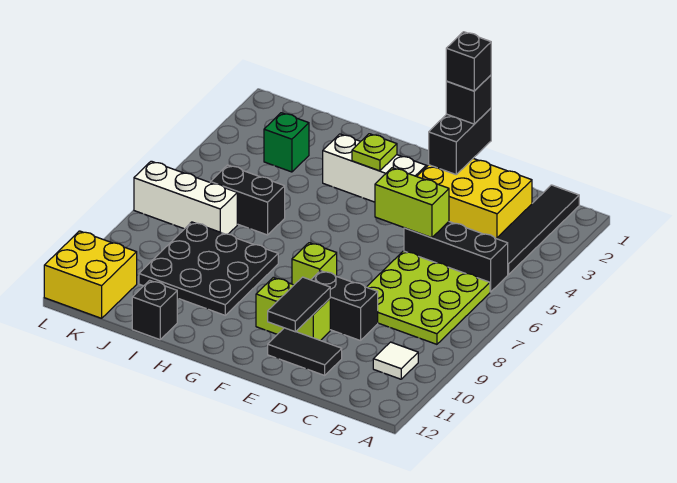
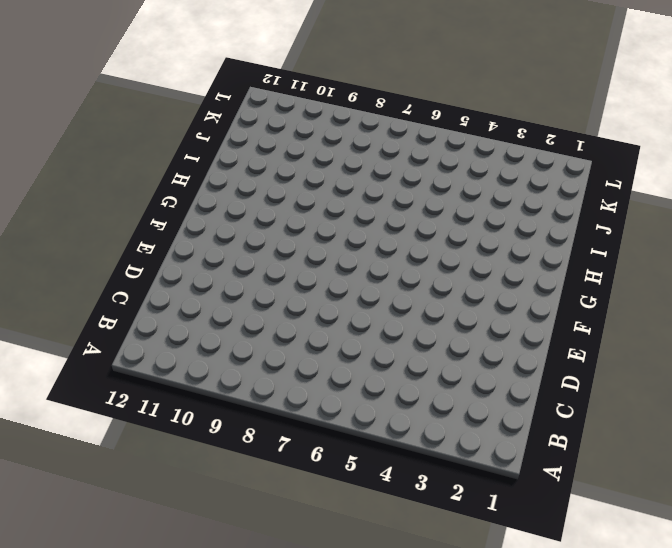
none -> black 1x4 tile [496,185,579,275]
none -> black 1x3 brick [404,222,508,292]
none -> lime 3x3 plate [367,251,490,344]

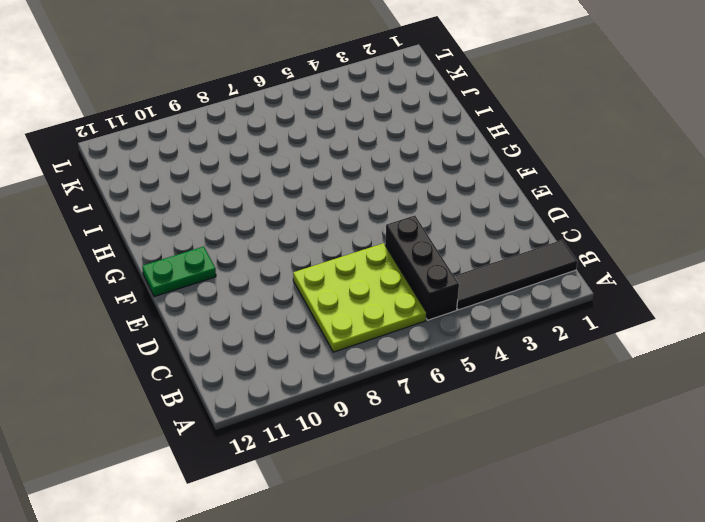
green 1x2 plate [142,246,216,297] -> none
none -> white 1x1 tile [373,342,418,379]
none -> yellow 2x3 brick [417,159,532,238]
none -> black 1x2 brick [311,271,378,341]

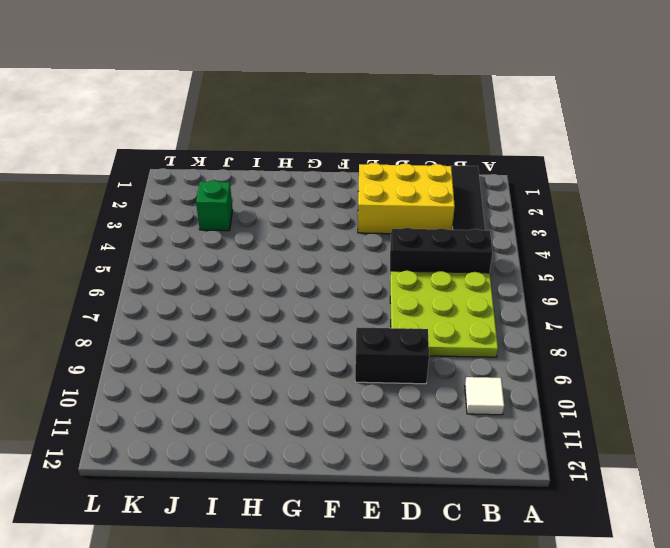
none -> black 1x2 tile [268,328,342,375]
none -> lime 1x2 brick [256,277,330,341]
none -> white 1x3 brick [323,134,426,202]

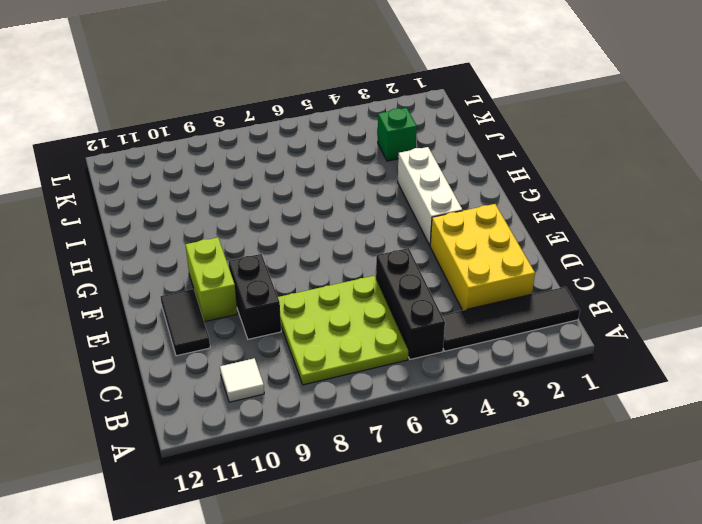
none -> lime 1x1 brick [292,243,337,285]
none -> black 3x3 plate [139,222,278,315]
none -> black 1x2 brick [210,165,285,235]

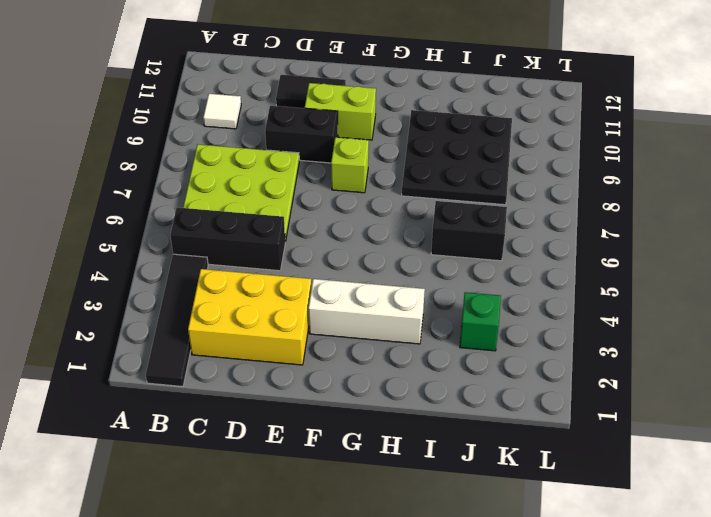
none -> black 1x1 brick [132,280,177,340]
none -> white 1x3 brick [134,161,237,234]
none -> yellow 2x2 brick [44,231,137,318]

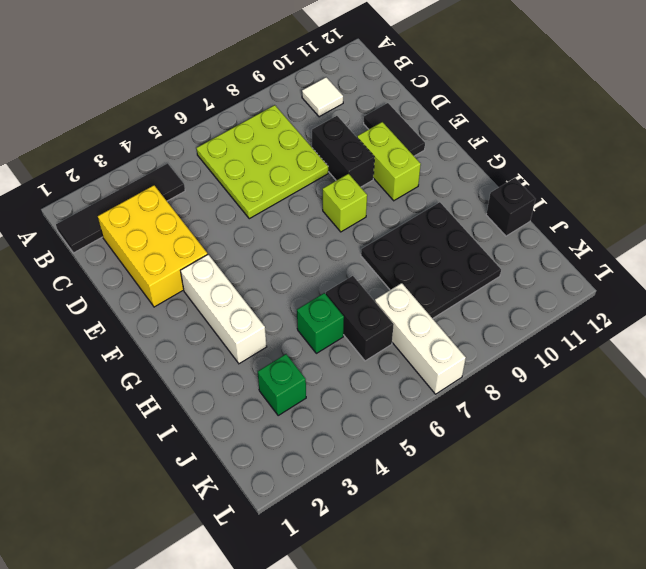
green 1x1 brick [297,293,344,353] -> none
none -> black 1x3 brick [404,222,508,292]
none -> yellow 2x2 brick [44,231,137,318]
none -> lime 1x2 brick [375,168,449,238]

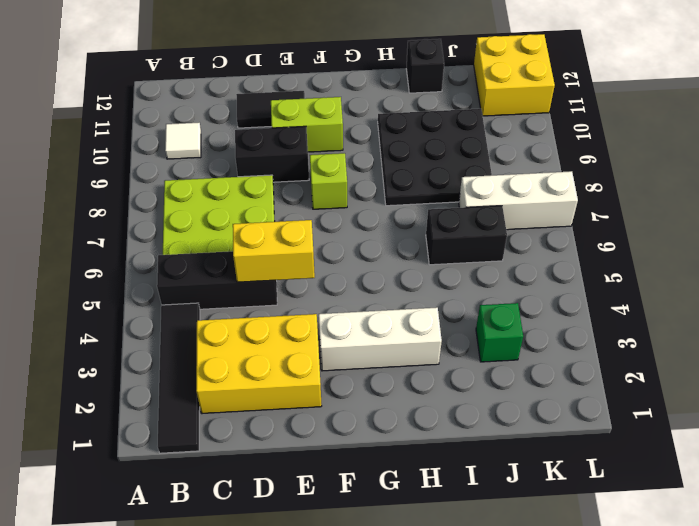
yellow 1x2 brick [233,220,315,282] -> lime 1x2 brick [375,168,449,238]
none -> black 1x2 brick [429,108,491,174]
none -> black 1x2 tile [268,277,330,332]
none -> lime 1x1 plate [352,134,397,171]

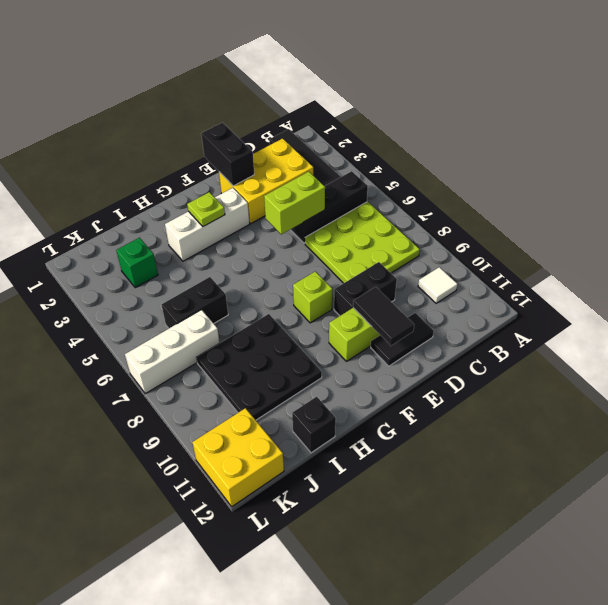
none -> black 1x1 brick [446,75,491,124]
none -> black 1x1 brick [446,32,491,91]

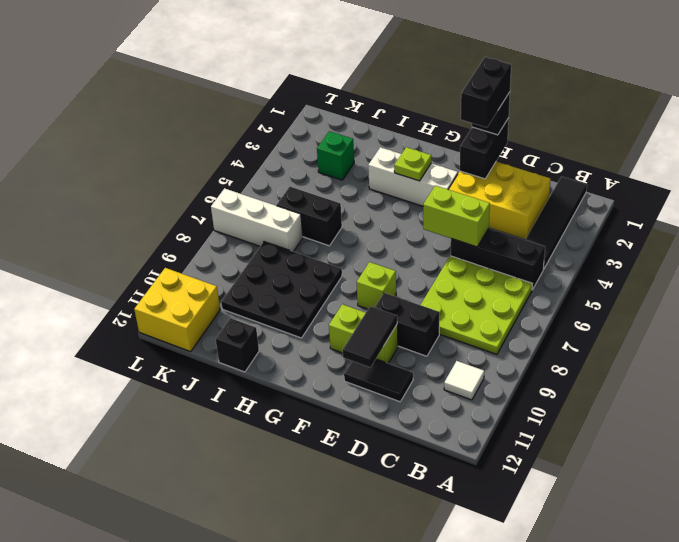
black 1x2 brick [461,57,511,127] -> black 1x1 brick [446,32,491,91]

